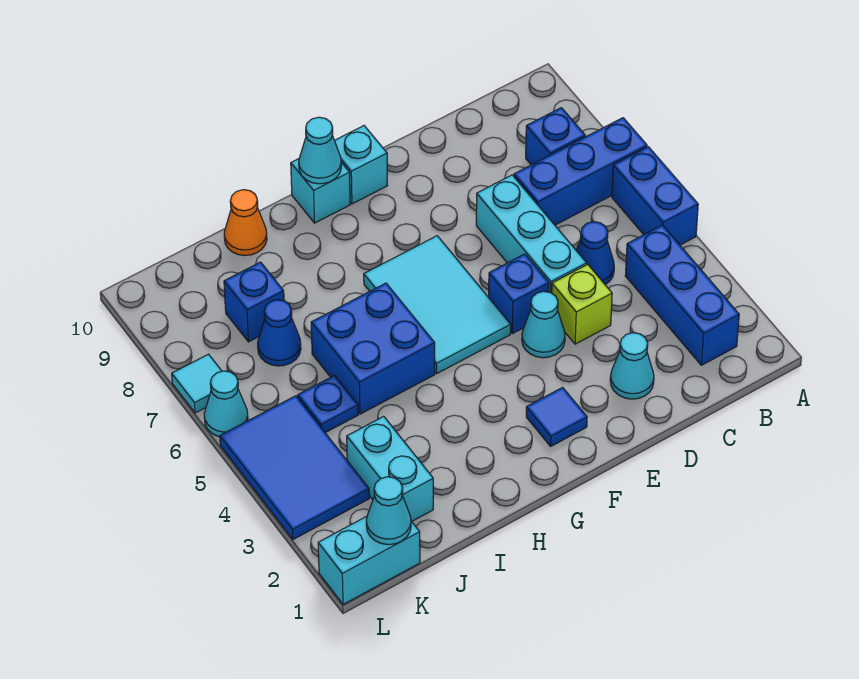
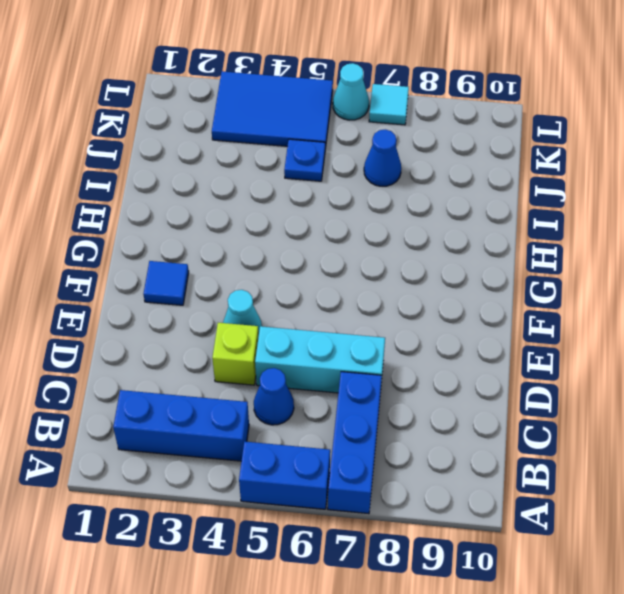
none -> blue 1x1 brick [526,108,585,165]
none -> cyan 1x1 cone [610,333,654,399]
none -> blue 1x1 brick [489,254,549,334]

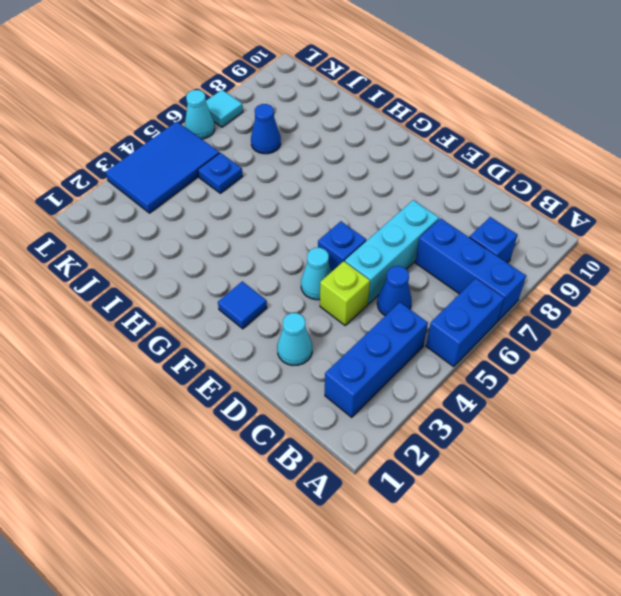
none -> cyan 2x3 tile [364,236,511,373]
none -> cyan 1x1 brick [335,126,388,204]
none -> cyan 1x1 brick [291,159,350,223]

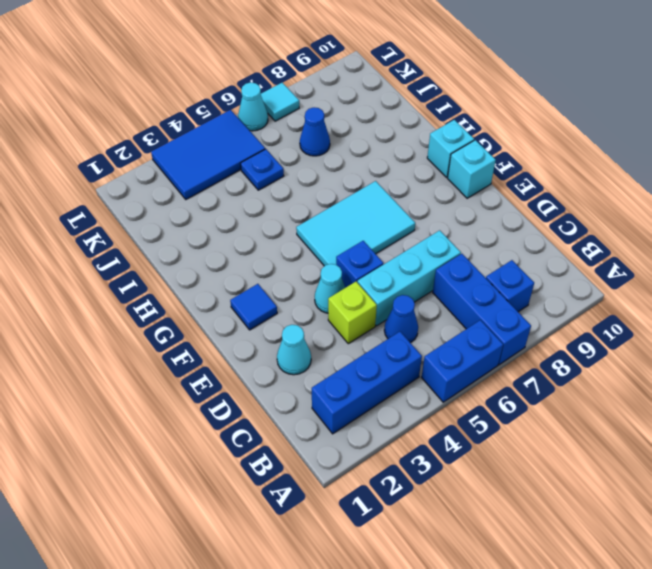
none -> blue 2x2 brick [311,283,435,414]
none -> orange 1x1 cone [224,190,267,256]
none -> cyan 1x2 brick [347,416,433,521]

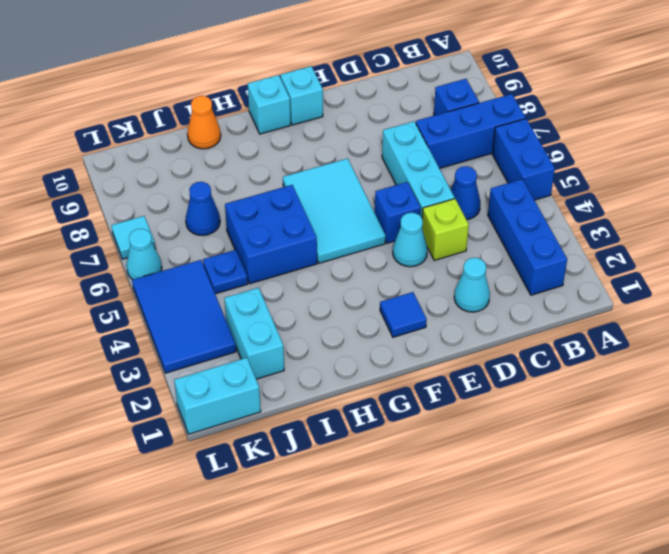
none -> blue 1x1 brick [224,262,284,342]
none -> cyan 1x1 cone [299,117,341,184]
none -> cyan 1x1 cone [366,477,411,545]

